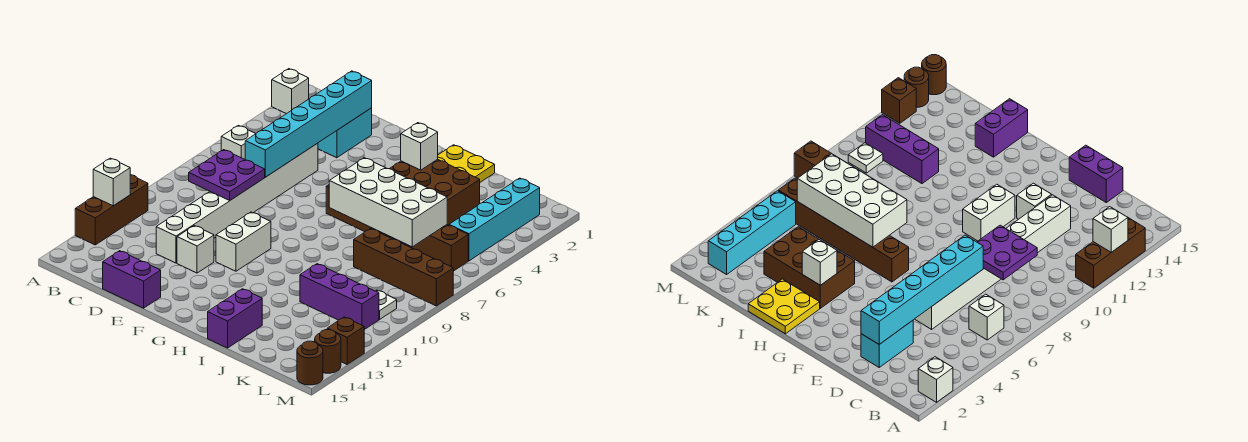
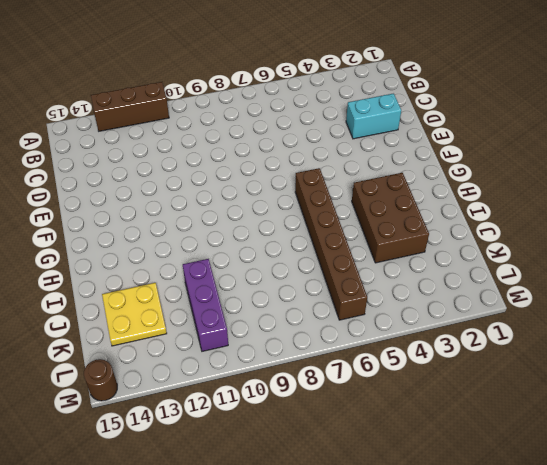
yellow 2x2 plate [102,283,167,346] -> yellow 2x2 plate moved to [438,145,495,182]
none -> white 1x1 brick [272,69,309,114]
none -> white 1x1 brick [221,125,256,159]
none -> white 1x8 brick [156,143,318,263]

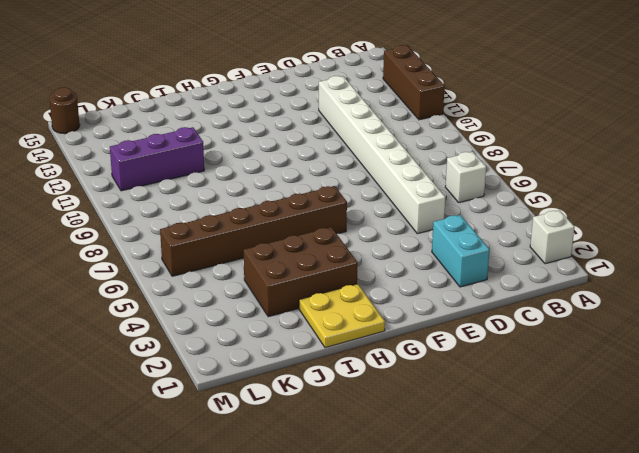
none -> purple 1x2 brick [103,251,161,308]
none -> white 1x1 brick [177,226,214,273]
none -> white 1x2 brick [216,212,271,271]

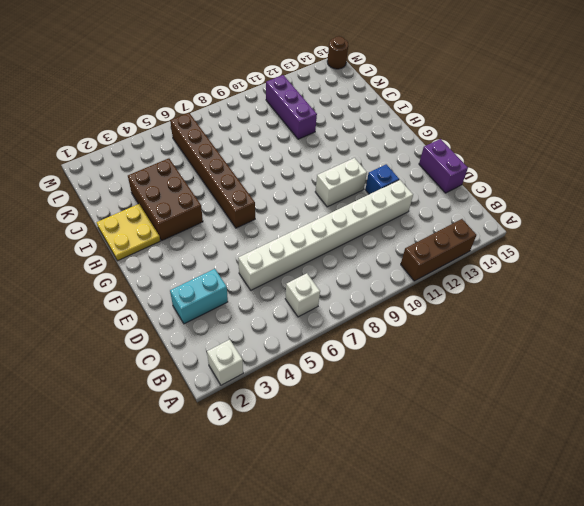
blue 1x1 brick [365,164,399,194] -> white 1x1 brick [177,226,214,273]
none -> purple 1x2 brick [208,289,262,348]
none -> brown 1x4 brick [354,229,453,306]
none -> cyan 1x4 brick [449,178,540,261]

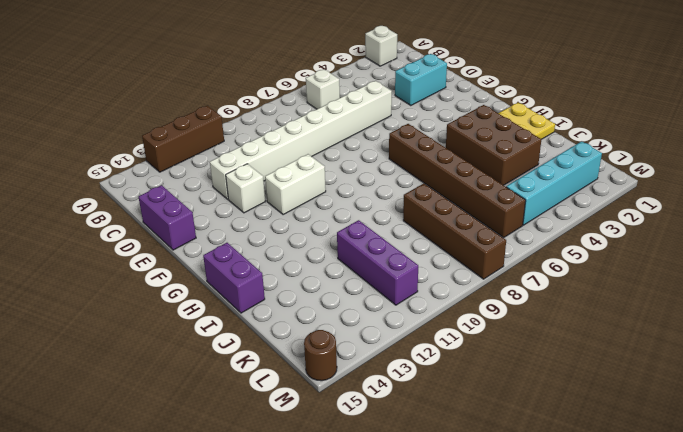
purple 1x2 brick [203,243,265,313] -> purple 1x2 brick turned to [208,289,262,348]
none -> white 1x1 plate [376,290,397,319]
none -> brown 1x1 brick [327,317,364,364]
none -> brown 1x1 round brick [315,330,341,373]

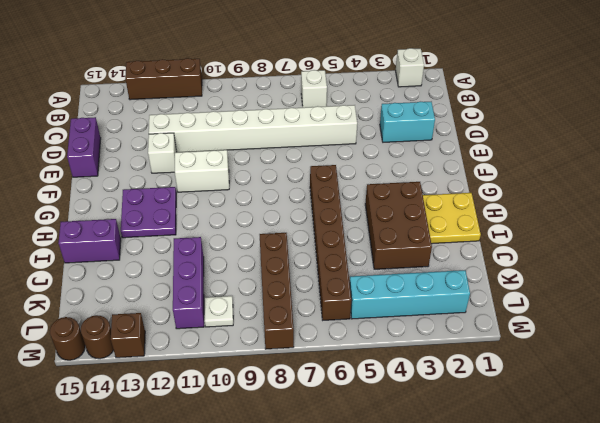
purple 2x2 plate [121,187,176,238] -> purple 2x2 plate moved to [189,150,265,200]
none -> white 1x1 brick [93,158,130,206]
none -> cyan 1x6 brick [245,71,372,177]
none -> white 1x1 brick [401,123,438,170]

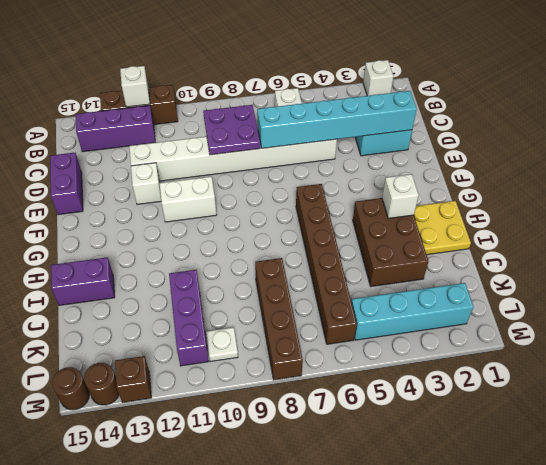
purple 1x3 brick [76,105,155,152] -> none
none -> white 2x4 brick [329,158,447,247]

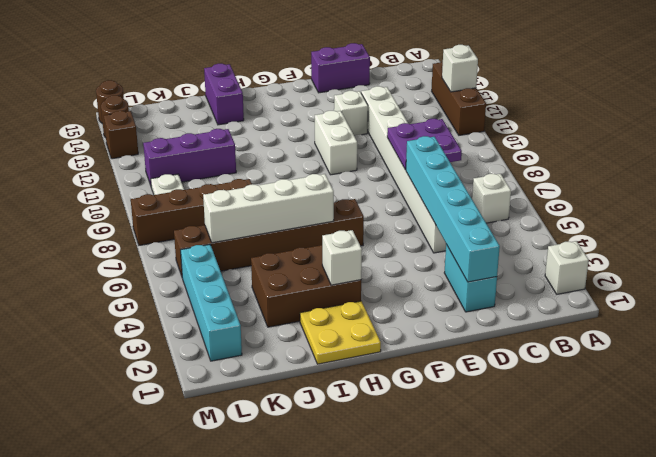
white 1x4 brick [203,174,334,243] -> white 2x4 brick [329,158,447,247]

